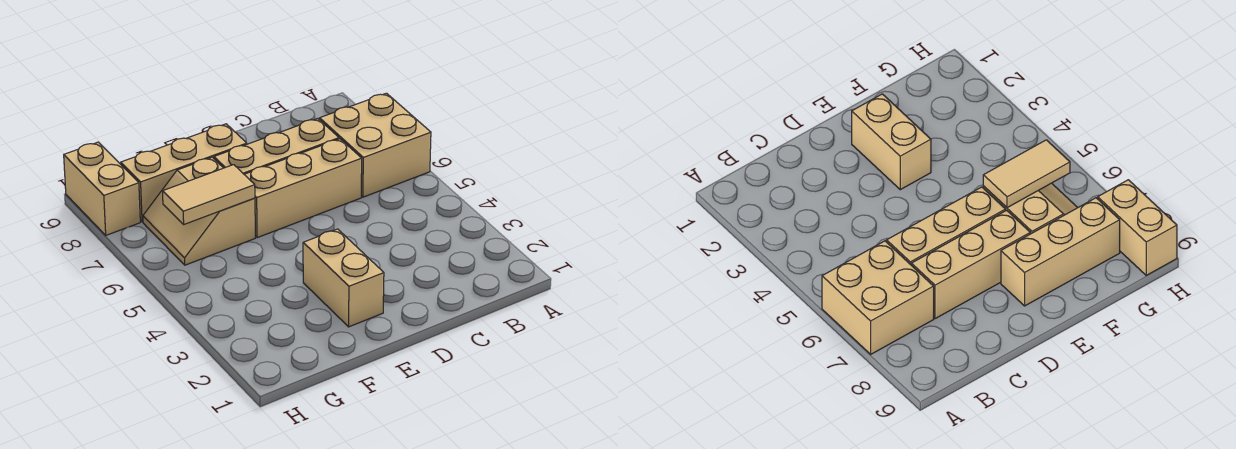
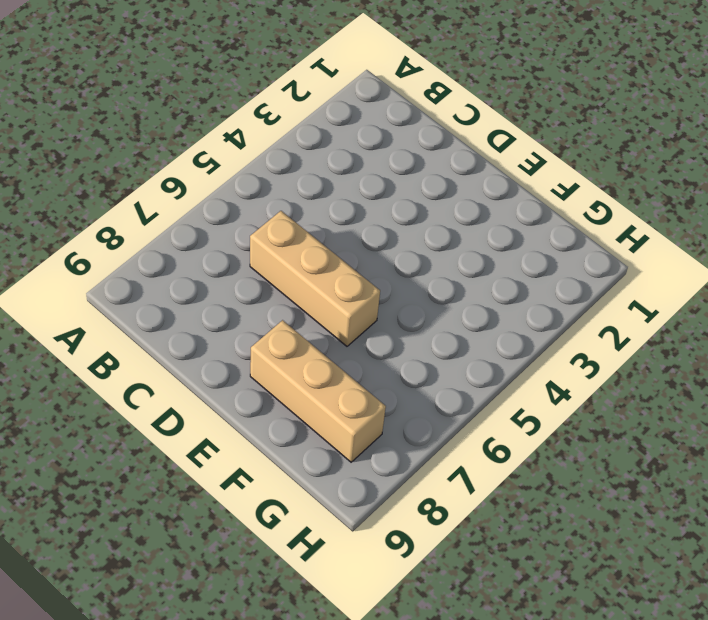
none -> tan 2x2 brick [320,93,431,197]
none -> tan 1x3 brick [214,119,339,174]

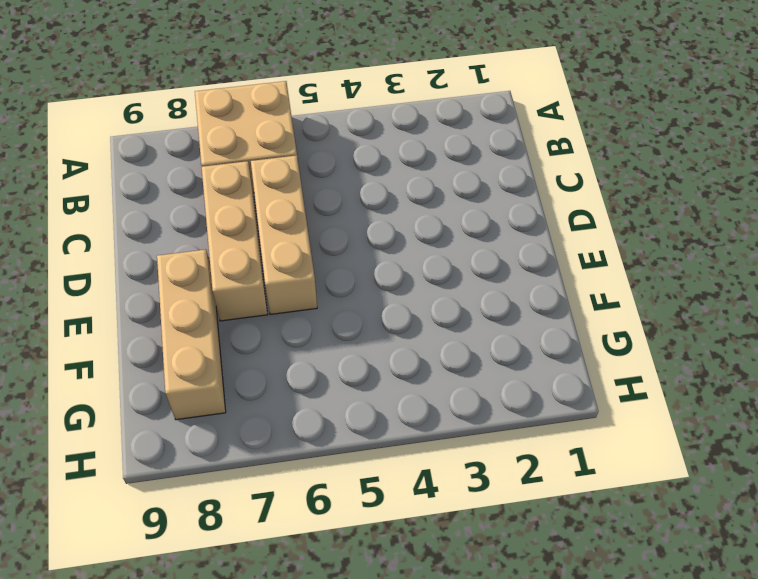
none -> tan 1x2 brick [303,229,384,327]
none -> tan 2x2 slope [143,157,255,265]

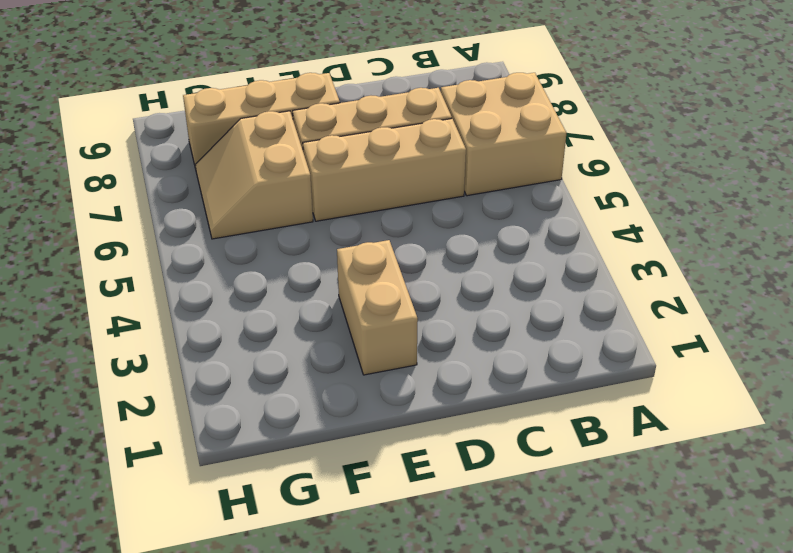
none -> tan 1x2 brick [64,142,140,235]
none -> tan 1x2 tile [163,165,255,224]

